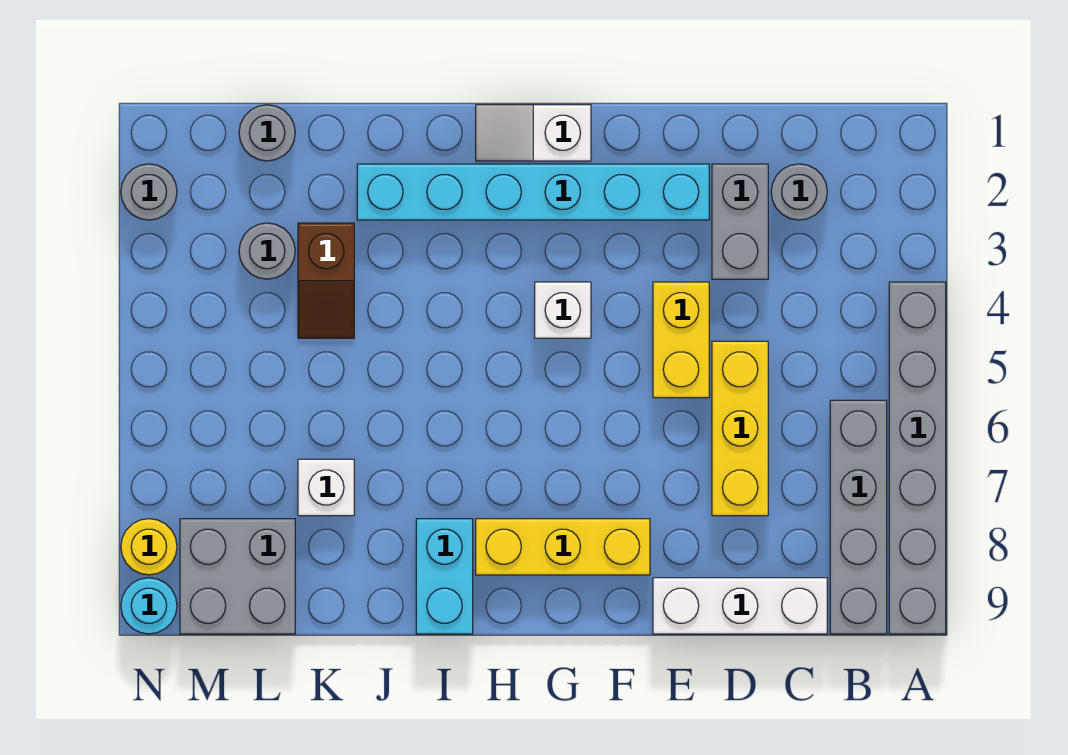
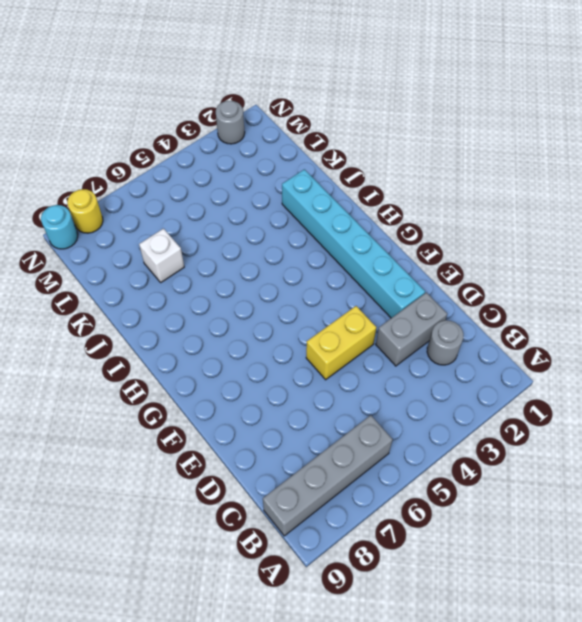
none -> grey 1x6 brick [889,282,946,634]
none -> white 1x3 brick [653,578,827,634]
none -> yellow 1x3 brick [712,341,768,516]

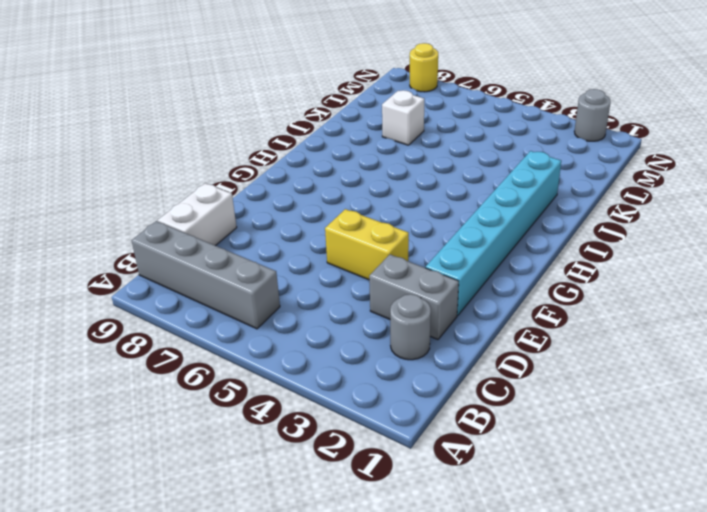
white 1x2 brick [158,183,237,246] -> white 1x3 brick [653,578,827,634]
none -> grey 1x6 brick [889,282,946,634]
none -> yellow 1x3 brick [712,341,768,516]
none -> yellow 1x3 brick [476,519,650,575]

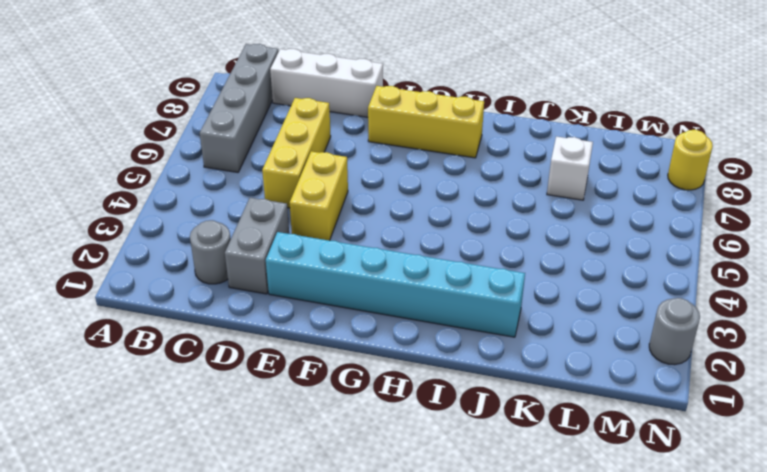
none -> grey 1x6 brick [889,282,946,634]
none -> white 1x2 slope [476,105,591,161]
none -> white 1x1 brick [535,282,591,338]

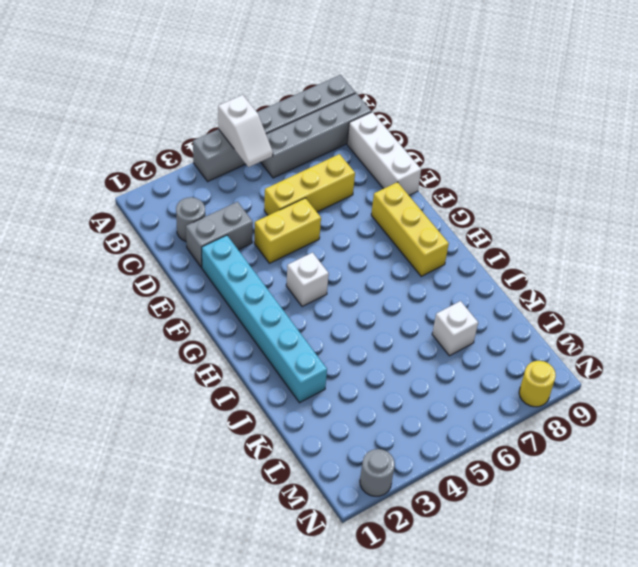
white 1x2 slope [218,95,273,167] -> white 1x2 slope moved to [476,105,591,161]
none -> cyan 1x2 brick [416,519,473,634]
none -> brown 1x2 slope [298,223,354,338]
none -> grey 1x1 round brick [239,105,295,161]

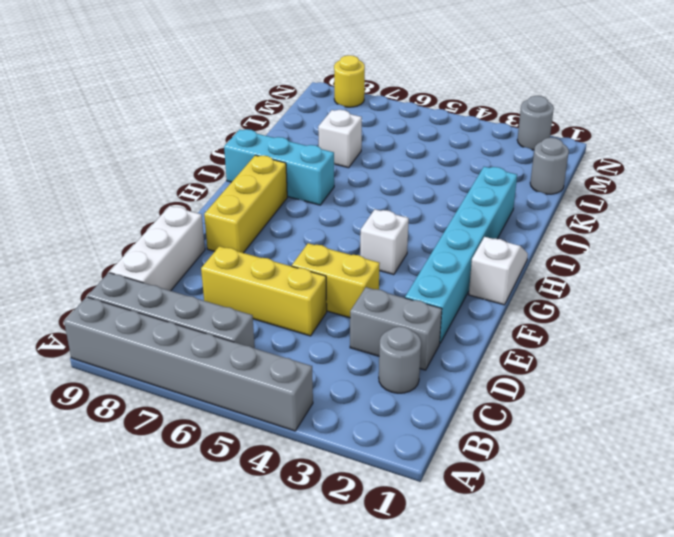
cyan 1x3 brick [224,129,334,205] -> cyan 1x2 brick [416,519,473,634]
none -> brown 1x2 slope [298,223,354,338]
none -> grey 1x1 round brick [239,223,295,279]
none -> grey 2x2 brick [180,519,295,634]

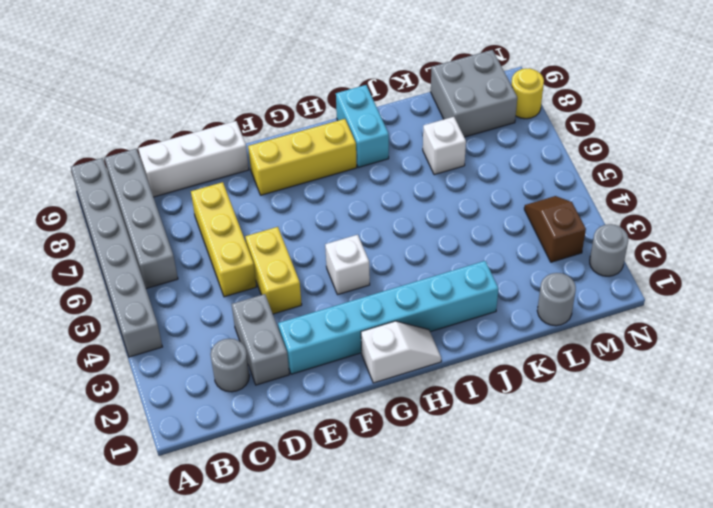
brown 1x2 slope [524,196,586,262] -> brown 1x2 slope moved to [298,223,354,338]
none -> grey 1x1 round brick [239,223,295,279]
none -> cyan 1x1 round brick [121,578,177,634]

